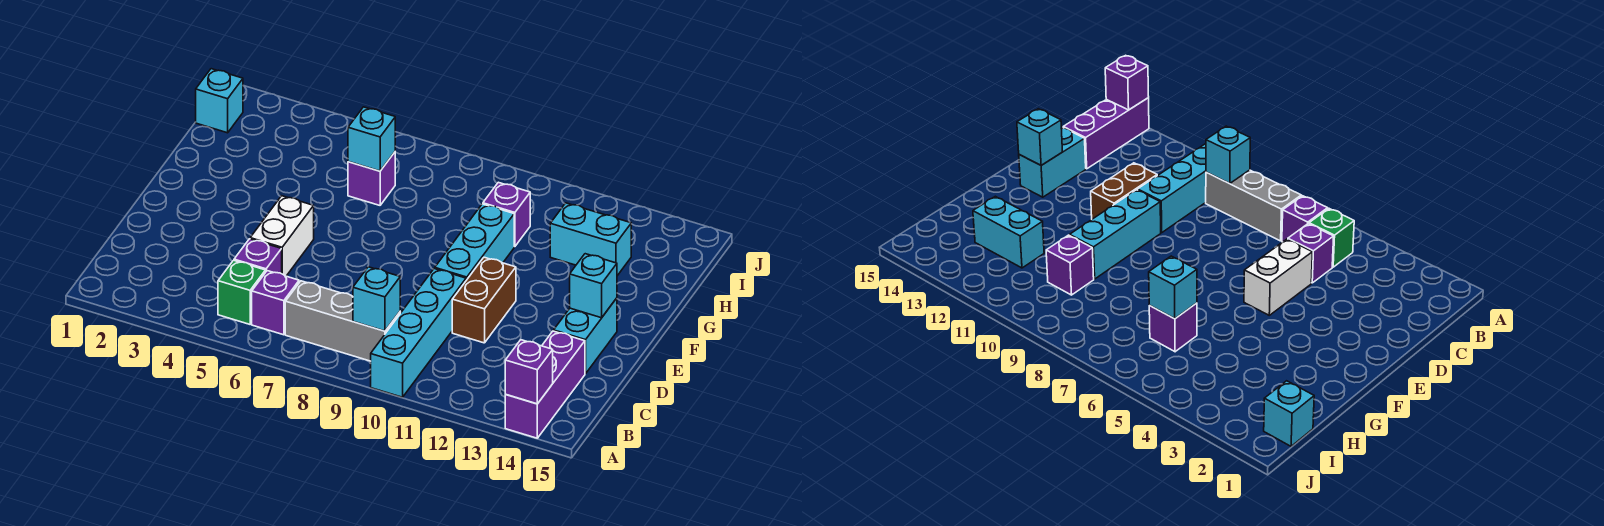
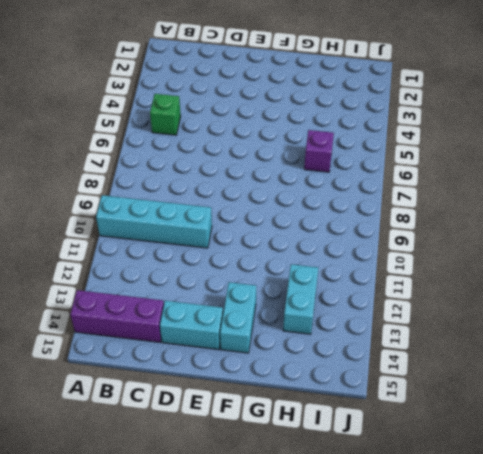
cyan 1x2 brick [220,282,256,353] -> none
none -> purple 1x1 brick [252,271,299,335]
none -> grey 1x3 brick [285,281,400,361]
none -> purple 1x1 brick [234,239,282,274]

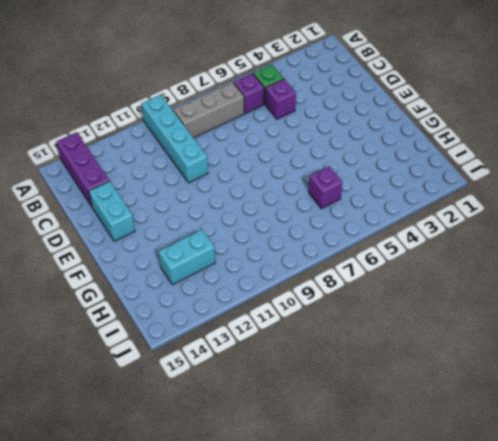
none -> white 1x2 brick [250,196,314,276]
none -> brown 1x2 brick [452,257,516,343]
none -> cyan 1x3 brick [435,204,514,280]

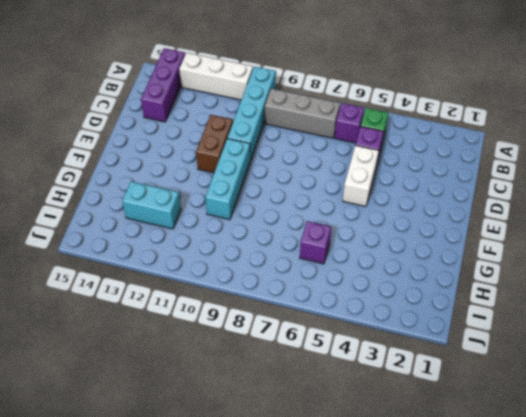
white 1x3 brick [179,53,253,100] -> none
none -> cyan 1x2 brick [554,298,617,374]
none -> purple 1x1 brick [483,182,530,247]
none -> cyan 1x1 brick [196,69,243,133]

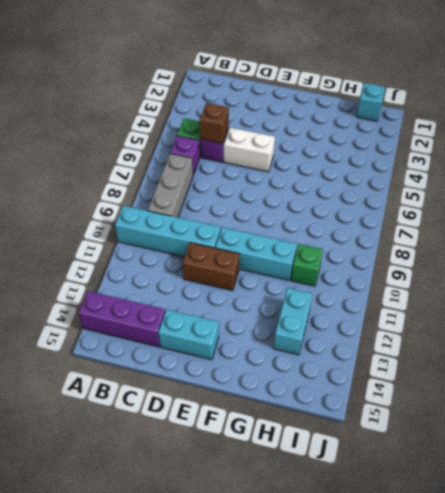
brown 1x1 brick [200,103,229,144] -> none
green 1x1 brick [291,244,323,286] -> purple 1x1 brick [483,182,530,247]
none -> purple 1x1 brick [348,152,395,205]
none -> purple 1x1 brick [505,340,553,404]
none -> cyan 1x1 brick [353,267,400,331]

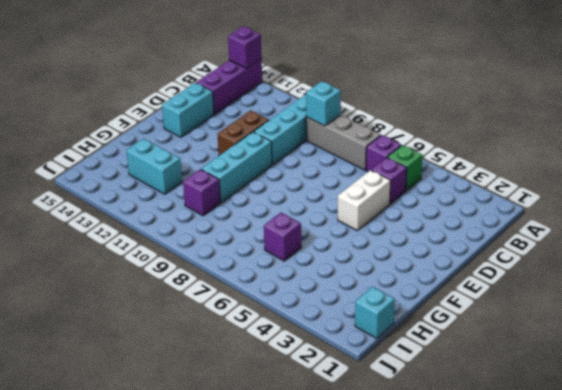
none -> cyan 1x1 brick [570,254,617,318]
none -> cyan 1x1 brick [348,107,395,171]

